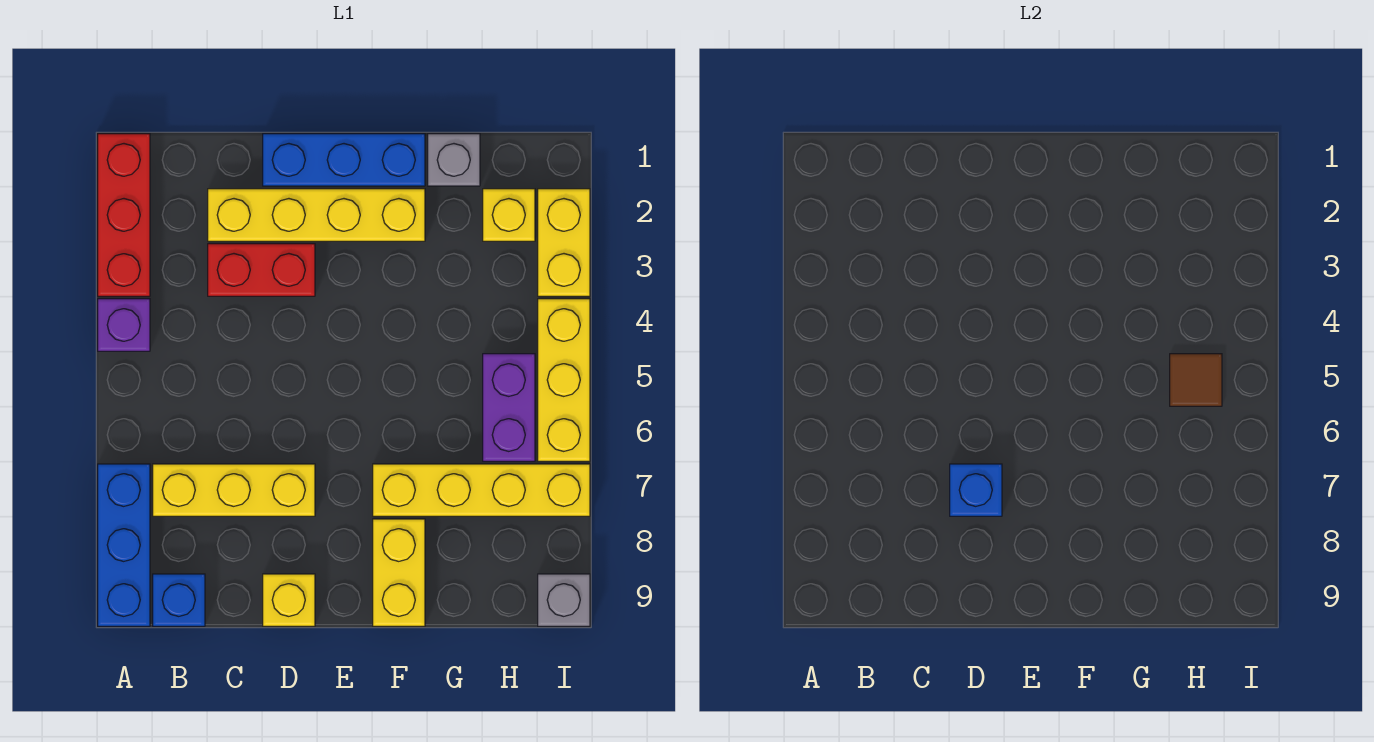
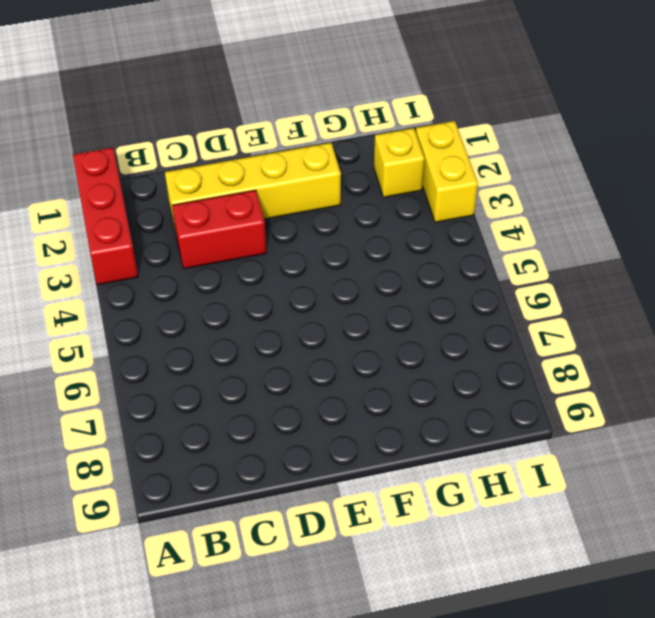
none -> purple 1x1 brick [98,299,150,351]
none -> blue 1x3 brick [98,464,150,626]
none -> yellow 1x3 brick [153,464,315,516]

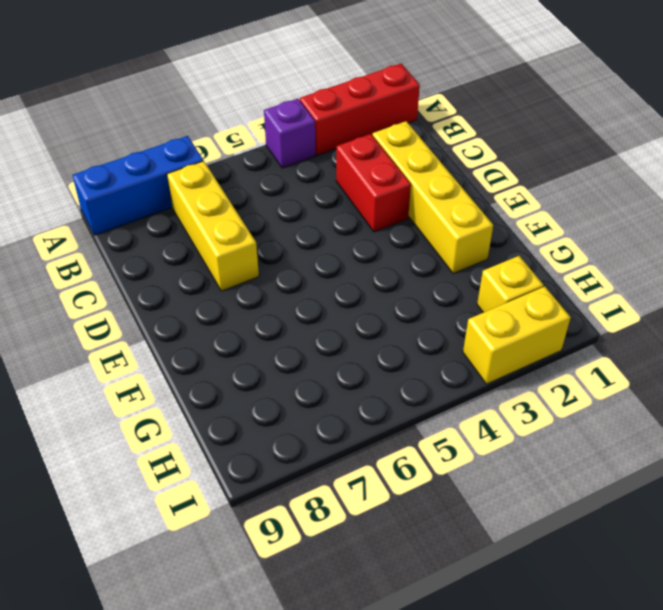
none -> blue 1x1 brick [153,574,205,626]
none -> blue 1x3 brick [263,134,425,186]
none -> yellow 1x1 brick [263,574,315,626]

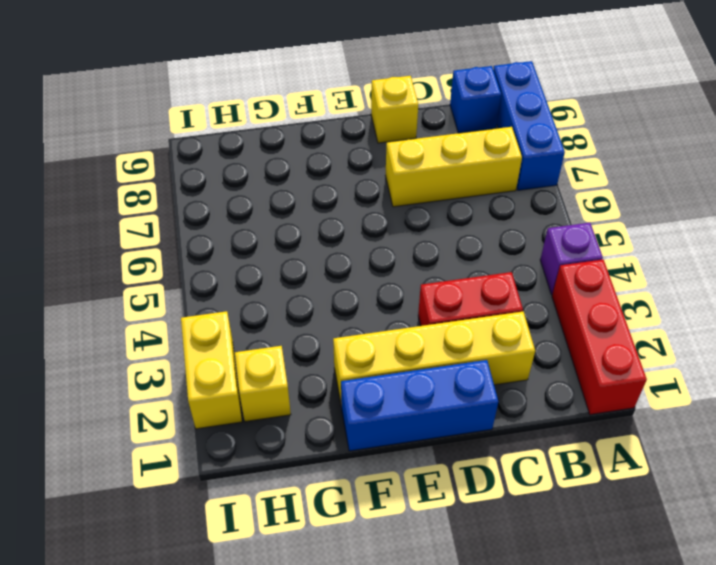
none -> yellow 1x4 brick [373,464,590,516]
none -> yellow 1x2 brick [373,519,425,626]
none -> grey 1x1 brick [428,134,480,186]

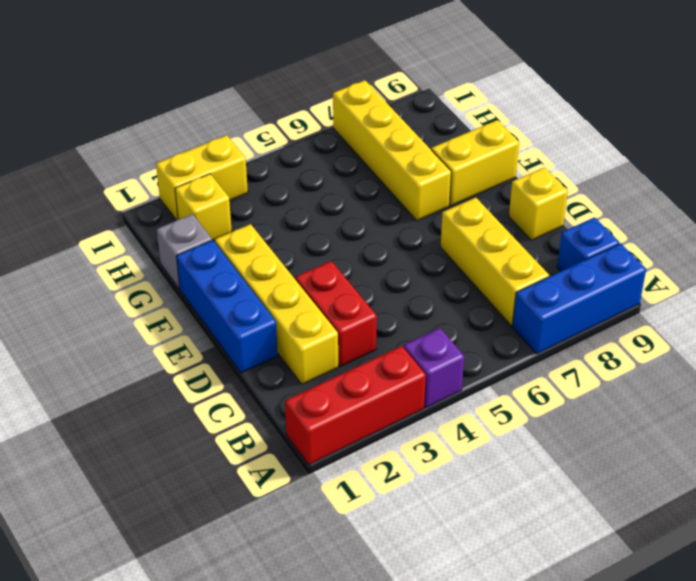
none -> purple 1x2 brick [483,354,535,461]
none -> yellow 1x3 brick [538,299,590,461]
none -> grey 1x1 brick [538,574,590,626]

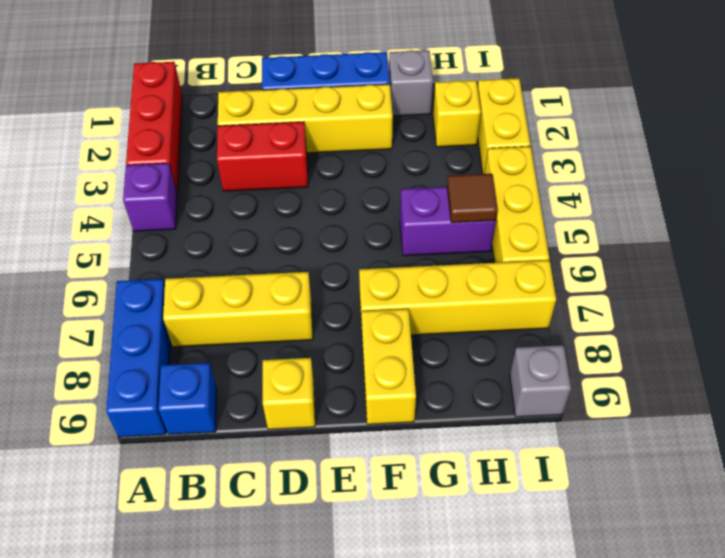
purple 1x2 brick [400,187,496,256] -> purple 1x2 brick turned to [483,354,535,461]
none -> blue 1x1 brick [950,464,1002,516]

